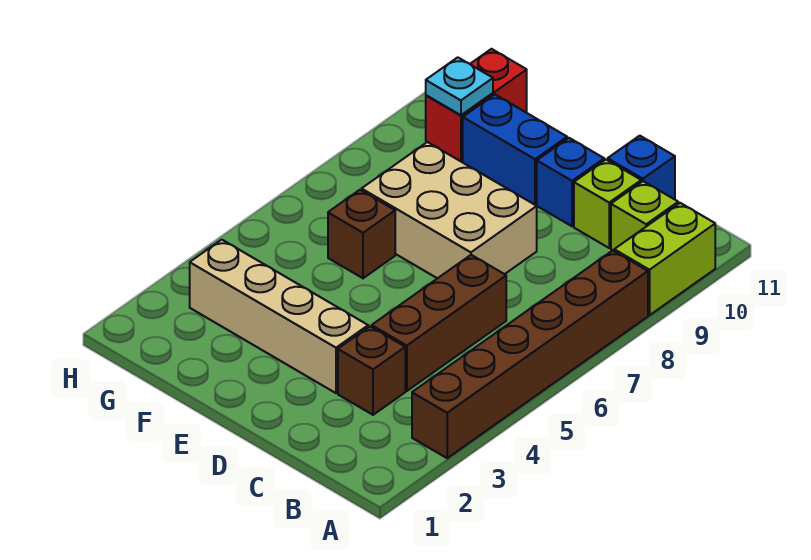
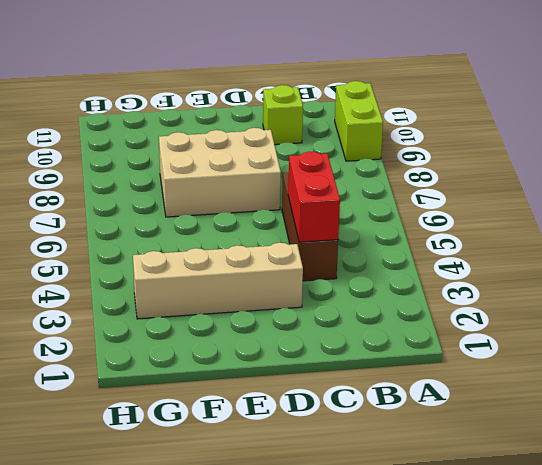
red 1x2 brick [288,151,340,242] -> red 1x2 brick moved to [426,49,527,161]
none -> brown 1x6 brick [412,250,648,458]
none -> lime 1x1 brick [611,181,678,251]
none -> brown 1x1 brick [338,327,405,415]

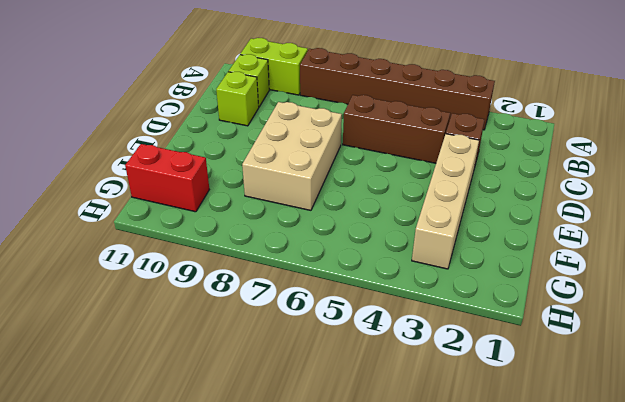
none -> blue 1x1 brick [608,136,675,199]
none -> blue 1x1 brick [537,138,604,226]
none -> blue 1x2 brick [463,94,567,205]

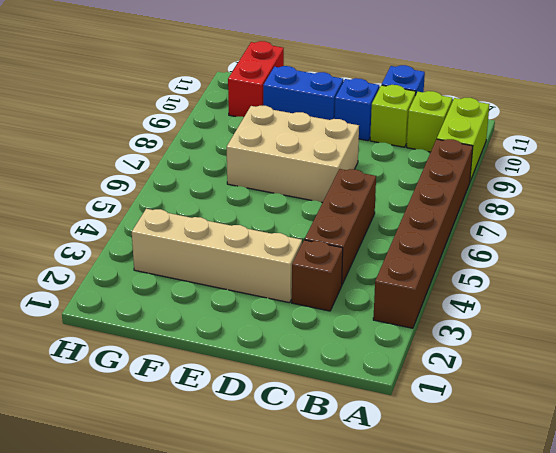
none -> brown 1x1 brick [328,190,395,278]
none -> cyan 1x1 plate [426,57,493,115]

